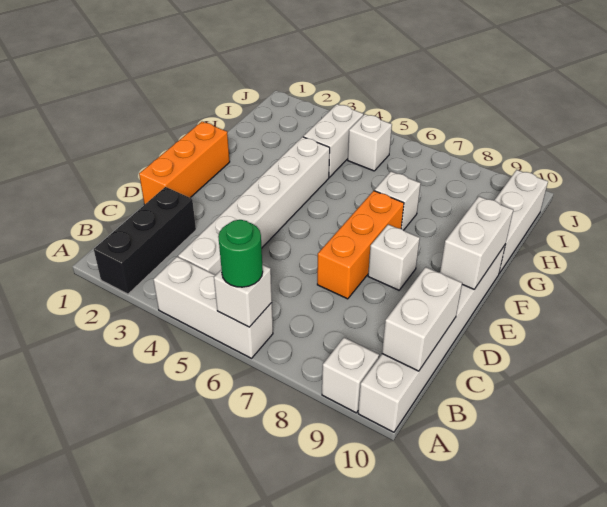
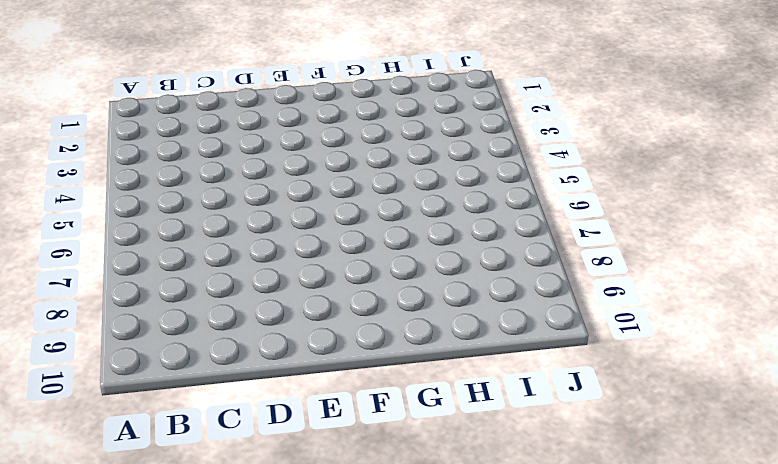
none -> black 1x3 brick [94,187,196,294]
none -> white 1x3 brick [153,257,273,358]
none -> white 1x1 brick [322,338,379,413]

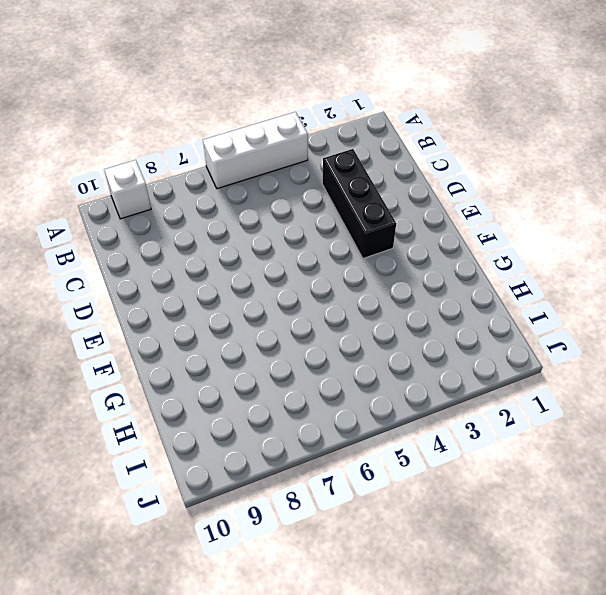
black 1x3 brick [322,149,396,258] -> black 1x3 brick moved to [94,187,196,294]
none -> white 1x6 brick [358,245,505,432]
none -> white 1x6 brick [178,137,330,275]
none -> orange 1x3 brick [139,122,230,205]

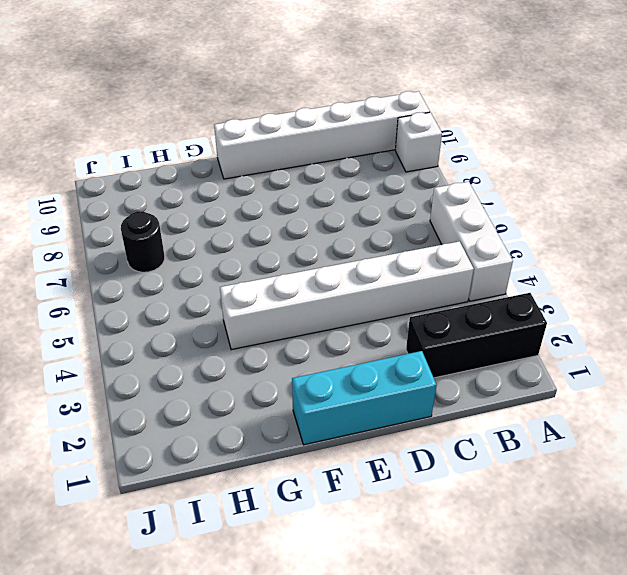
cyan 1x3 brick [292,351,436,445] -> orange 1x3 brick [139,122,230,205]
black 1x1 round brick [121,211,165,272] -> none
none -> orange 1x3 brick [317,191,404,299]
none -> white 1x1 brick [368,224,420,290]
none -> white 1x1 brick [374,171,421,230]

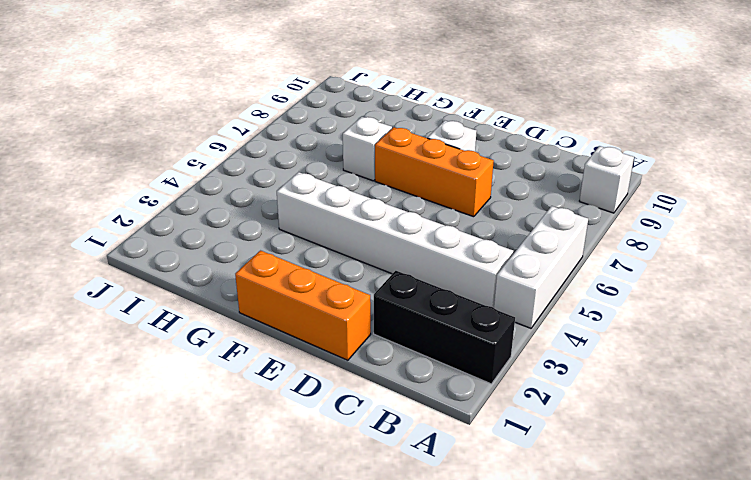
none -> white 1x6 brick [358,245,505,432]
none -> white 1x3 brick [495,170,548,273]
none -> white 1x2 brick [303,104,363,177]

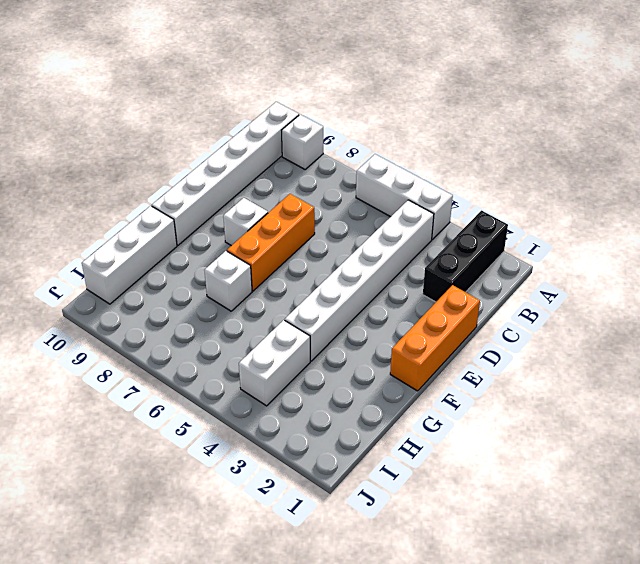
none -> white 1x1 brick [348,114,392,171]
none -> white 1x1 brick [214,265,272,327]
none -> white 1x2 brick [382,267,462,371]

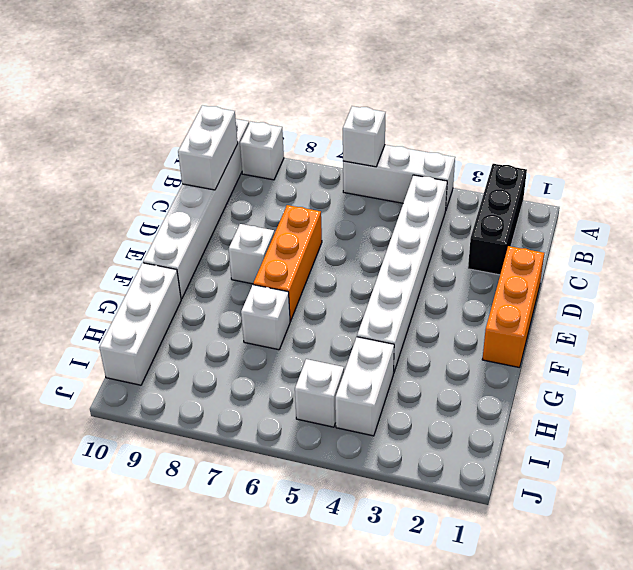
none -> white 1x2 brick [440,196,513,289]
none -> green 1x1 round brick [218,220,263,287]

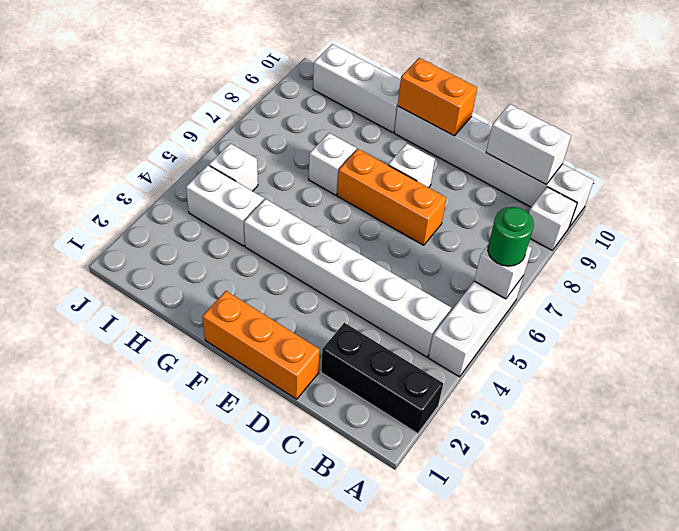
orange 1x2 brick [398,58,477,136] -> white 1x2 brick [440,196,513,289]

